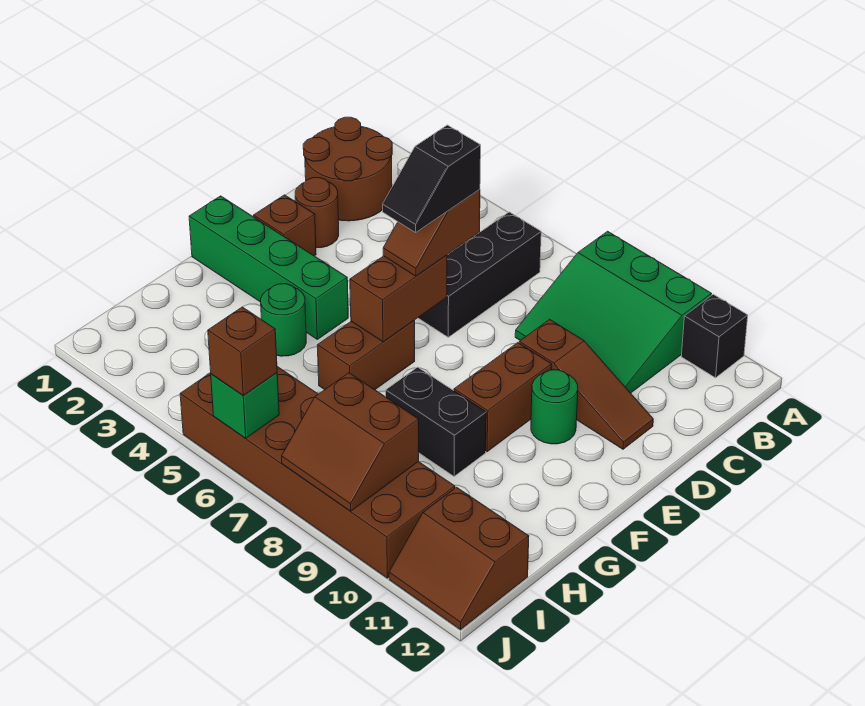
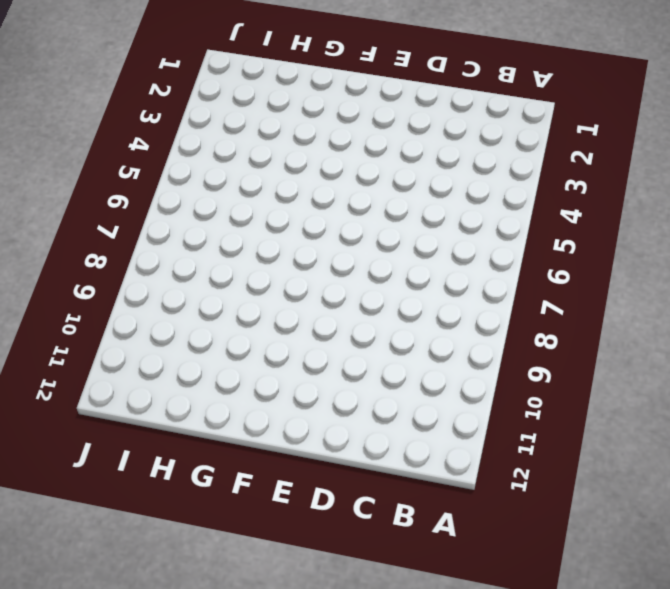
none -> green 3x3 slope [515,231,711,393]
none -> black 1x1 brick [681,294,748,378]
none -> brown 2x2 round brick [303,117,392,221]

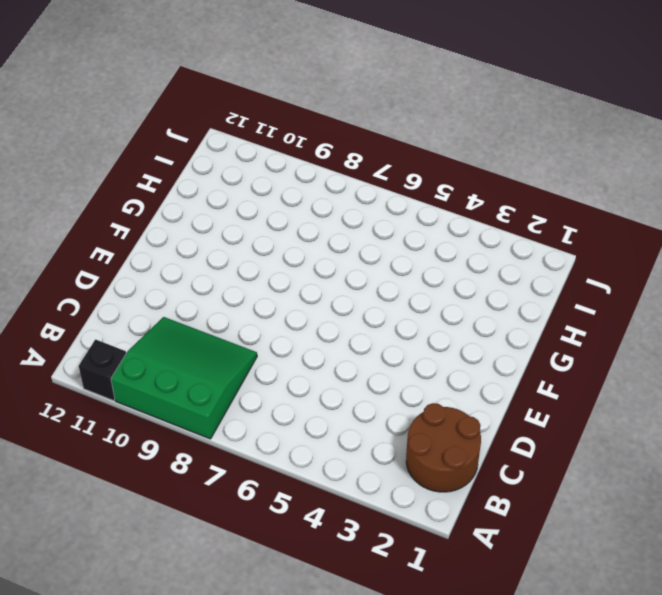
none -> black 1x3 brick [418,212,541,337]
none -> brown 1x1 round brick [295,178,339,248]
none -> brown 1x3 slope [519,319,653,449]

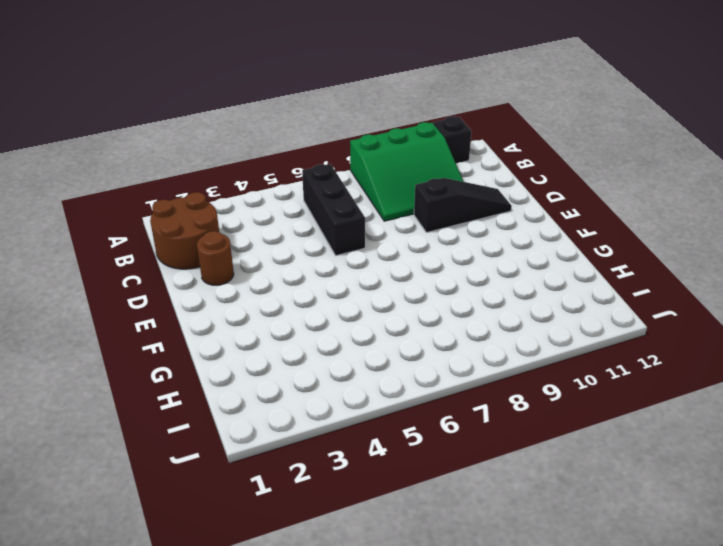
black 1x3 slope [414,178,512,233] -> brown 1x3 slope [519,319,653,449]
none -> brown 1x1 brick [254,195,316,256]
none -> brown 1x2 brick [454,343,551,452]
none -> green 1x1 round brick [531,370,578,444]

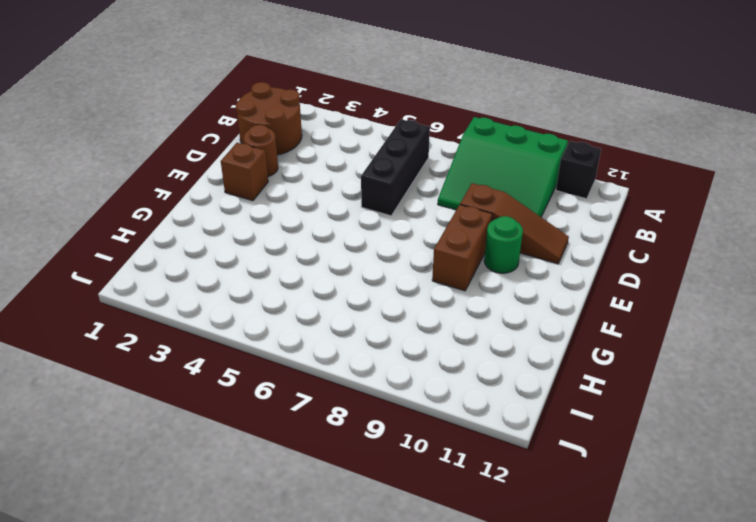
none -> green 1x4 brick [189,196,348,339]
none -> brown 1x2 brick [317,321,415,390]
none -> green 1x1 round brick [261,284,306,356]

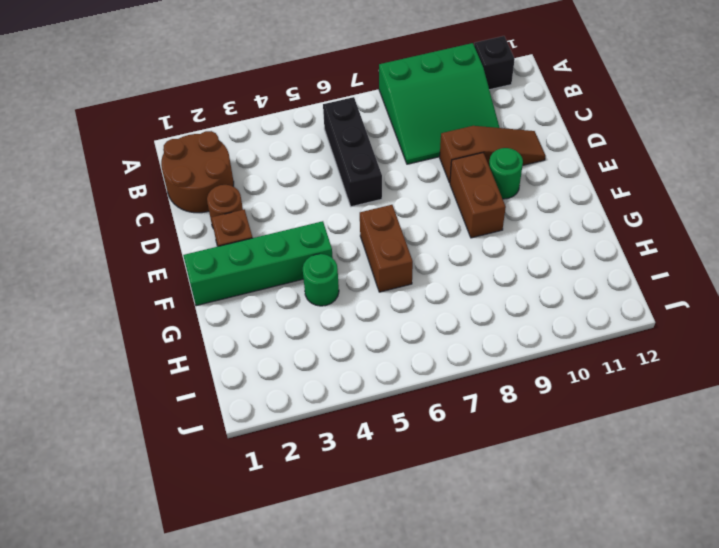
none -> black 1x2 brick [386,367,486,476]
none -> brown 2x6 brick [180,367,455,578]
none -> brown 2x2 slope [389,487,529,630]

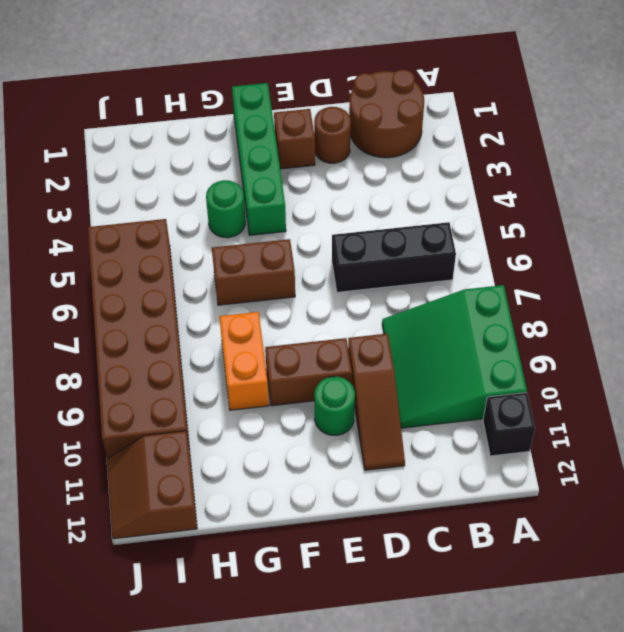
orange 1x2 brick [219,312,269,410] -> black 1x2 brick [386,367,486,476]
none -> brown 1x2 brick [350,255,447,342]
none -> brown 2x2 slope [282,373,419,511]
none -> green 1x1 brick [211,373,279,438]

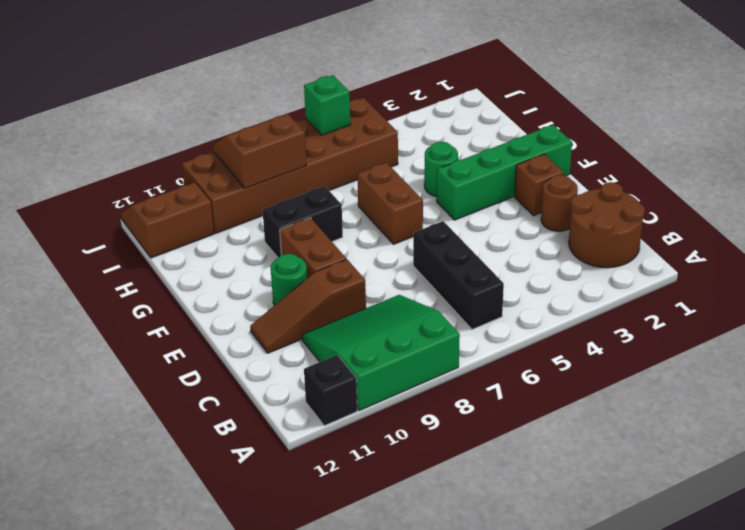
none -> brown 1x2 brick [350,255,447,342]
none -> brown 1x2 slope [383,189,480,276]
none -> brown 1x1 brick [208,307,277,395]

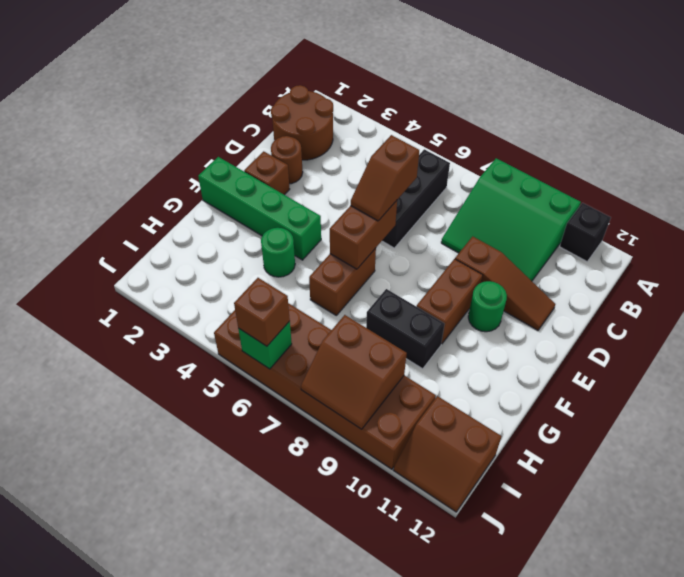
none -> black 1x2 slope [383,125,481,232]

